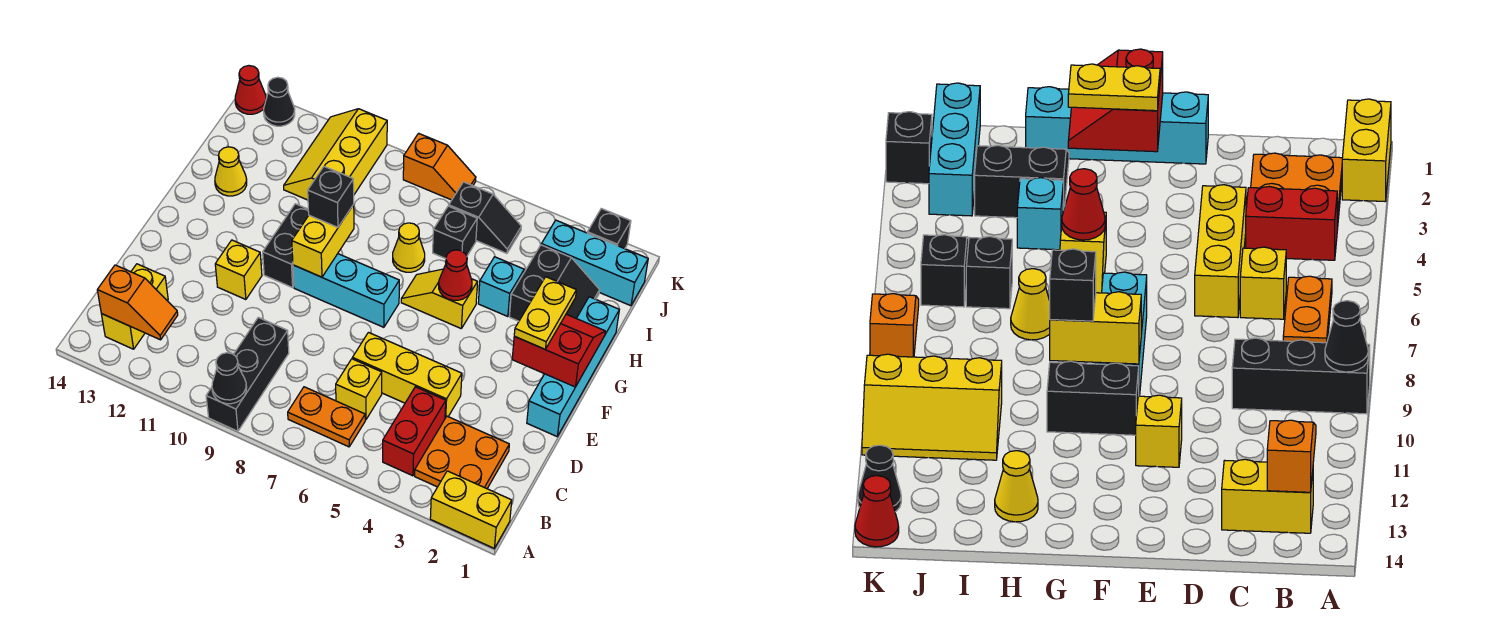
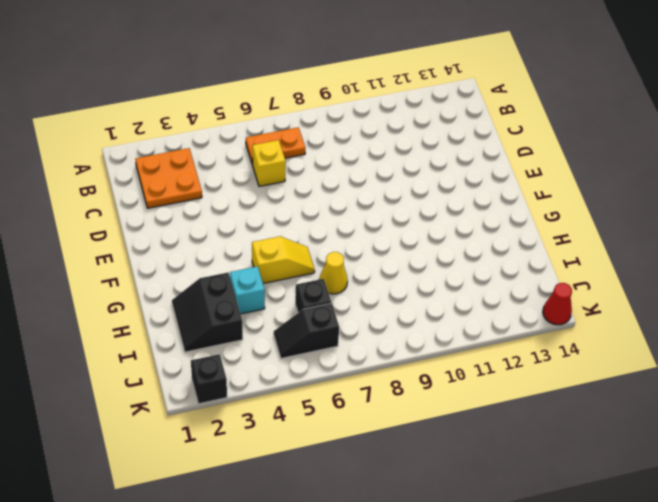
none -> yellow 1x2 brick [430,471,512,548]
none -> black 1x3 brick [206,317,289,431]
none -> red 1x2 brick [383,387,446,476]
none -> yellow 1x2 brick [102,264,168,349]

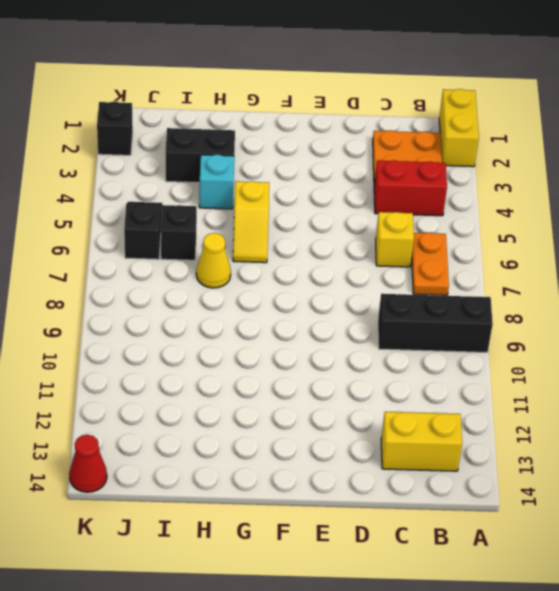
none -> yellow 1x3 brick [352,333,462,418]
none -> cyan 1x4 brick [527,297,619,436]
none -> yellow 1x1 brick [215,240,262,300]
none -> cyan 1x3 brick [293,254,399,327]

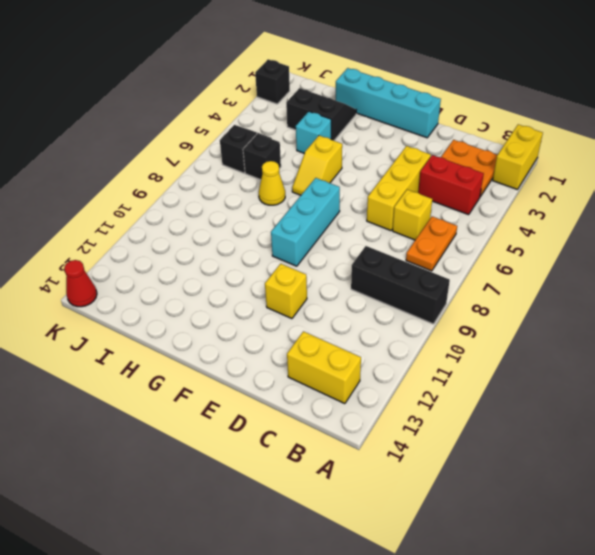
none -> black 1x2 brick [263,204,309,288]
none -> yellow 1x1 cone [215,147,247,196]
none -> yellow 2x3 slope [284,109,387,200]
none -> cyan 1x3 brick [541,220,648,306]

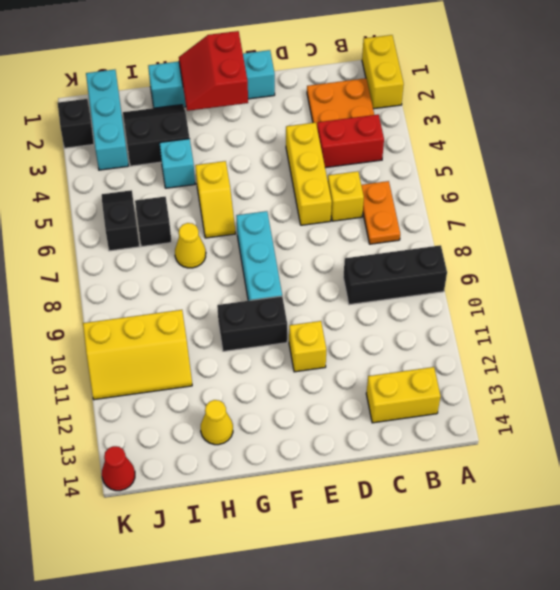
none -> orange 1x2 slope [403,133,476,200]
none -> black 1x1 cone [264,77,295,126]
none -> black 1x1 cone [212,353,247,404]
none -> orange 1x2 slope [97,265,178,340]

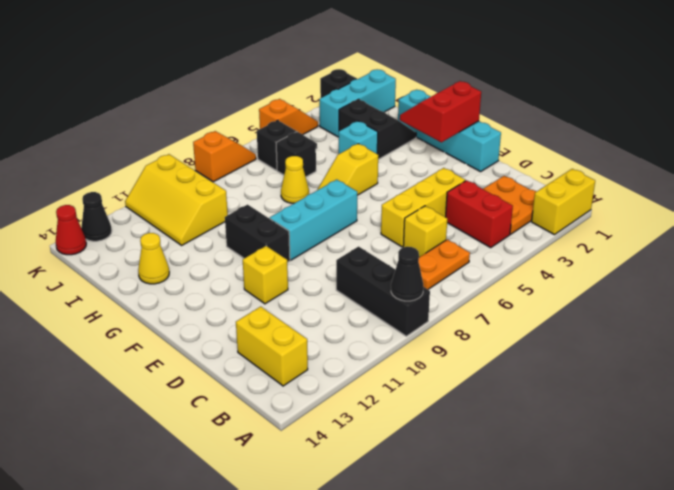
orange 1x2 slope [259,99,318,134] -> orange 1x2 slope moved to [97,265,178,340]
none -> yellow 1x2 brick [292,205,354,277]
none -> red 1x1 cone [439,250,472,300]
none -> yellow 1x2 plate [514,277,576,349]
none -> black 1x1 brick [308,166,354,227]

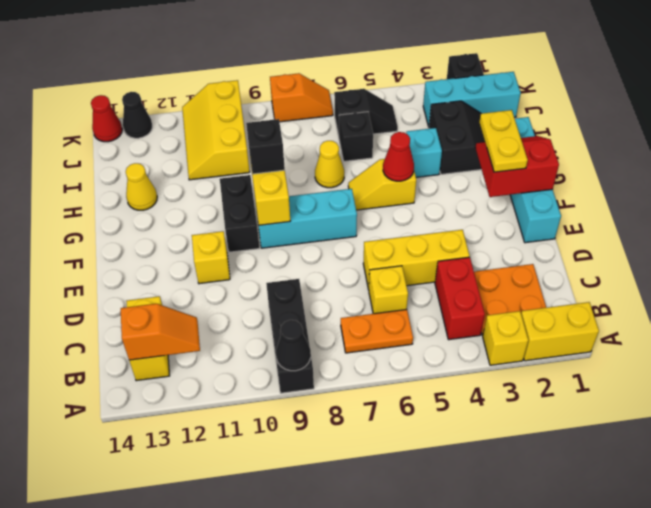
yellow 1x1 brick [483,311,528,365] -> none

